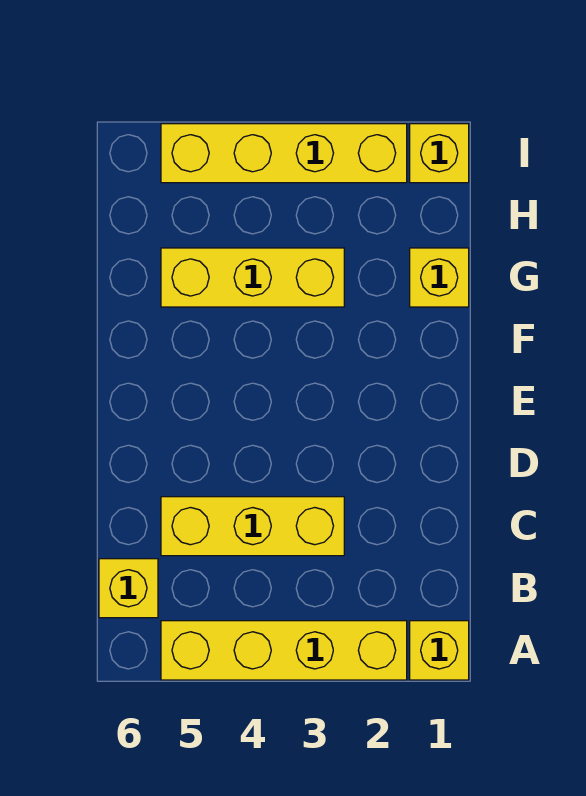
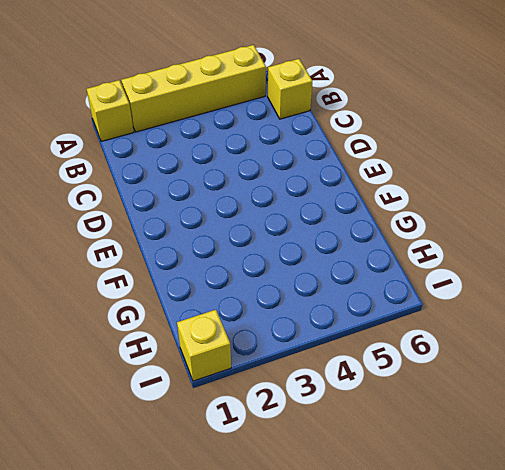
none -> yellow 1x3 brick [161,497,344,556]
none -> yellow 1x1 brick [410,248,469,307]

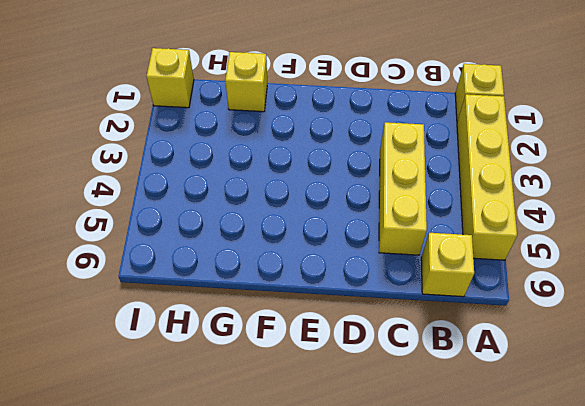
none -> yellow 1x3 brick [161,248,344,307]
none -> yellow 1x4 brick [161,124,407,183]

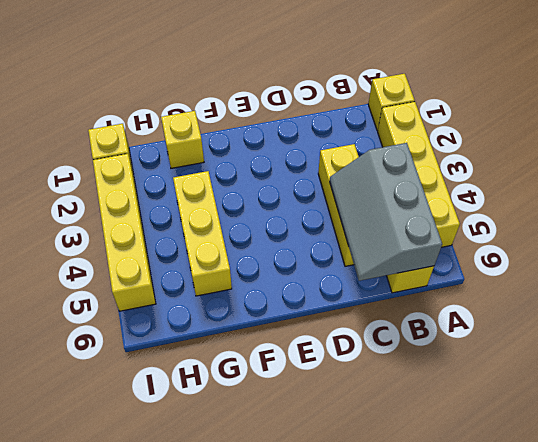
grey 2x3 slope [330,143,442,281] -> none

